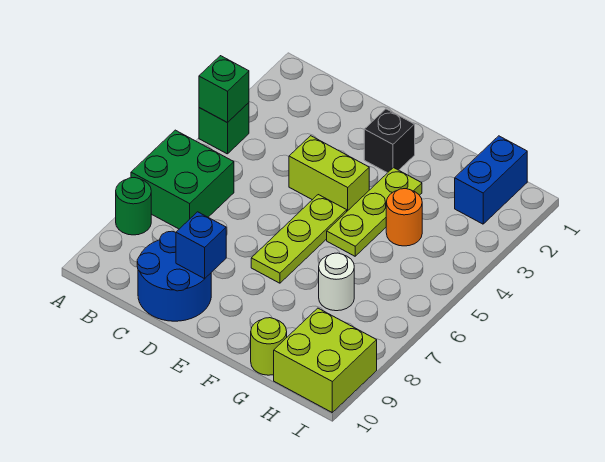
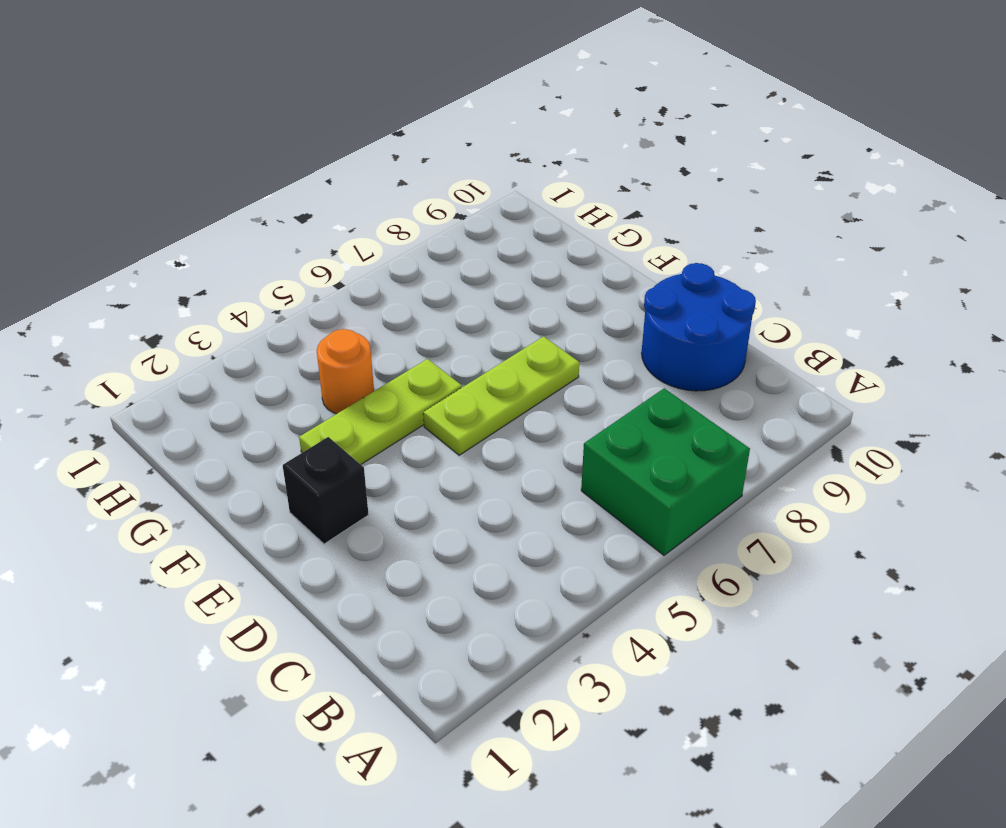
none -> green 1x1 brick [199,103,249,154]
none -> green 1x1 round brick [116,178,151,235]
none -> lime 1x2 brick [289,136,369,211]

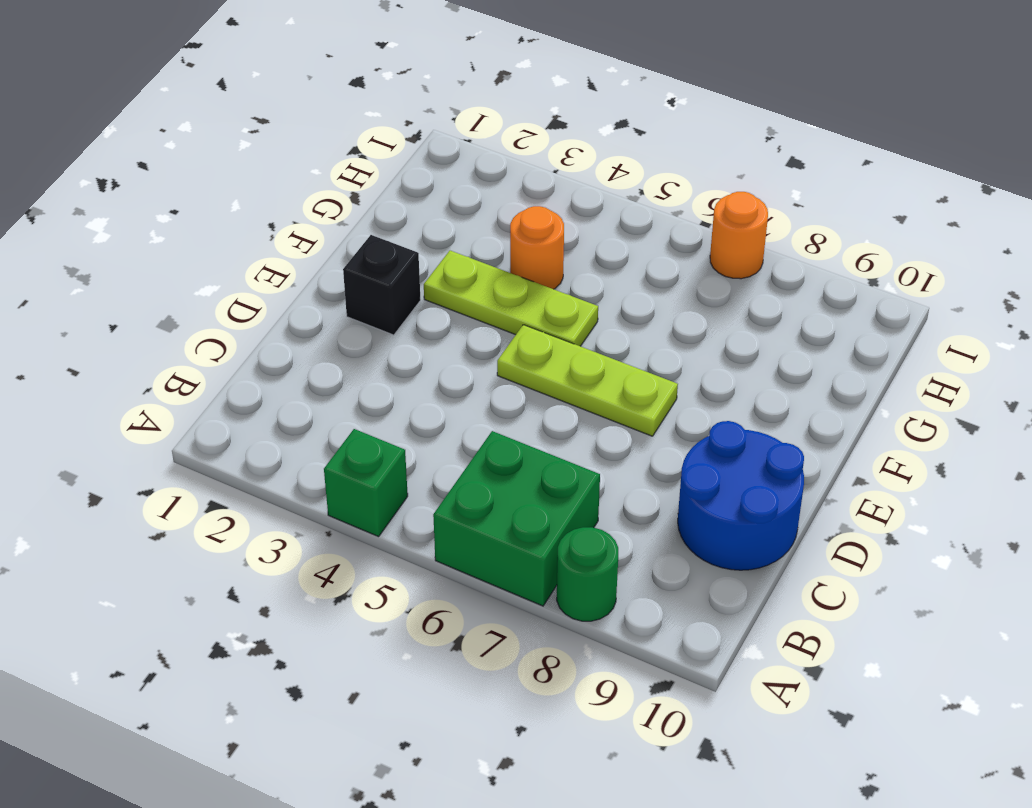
orange 1x1 round brick [710,192,768,279] -> none
none -> lime 1x2 brick [289,136,369,211]
none -> white 1x1 round brick [319,253,354,311]
none -> lime 1x1 round brick [251,318,287,375]

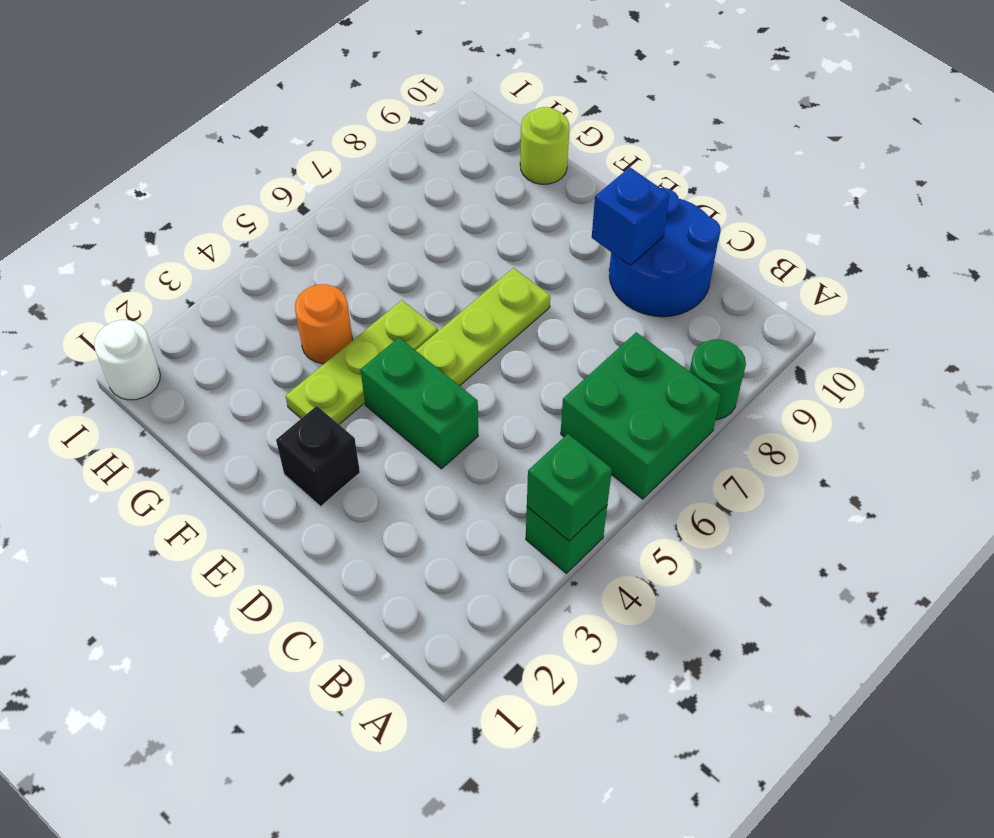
green 1x2 brick [361,338,478,469] -> lime 1x2 brick [289,136,369,211]
white 1x1 round brick [94,320,160,400] -> white 1x1 round brick moved to [319,253,354,311]
none -> blue 1x2 brick [455,136,527,224]
none -> lime 2x2 brick [274,308,377,412]

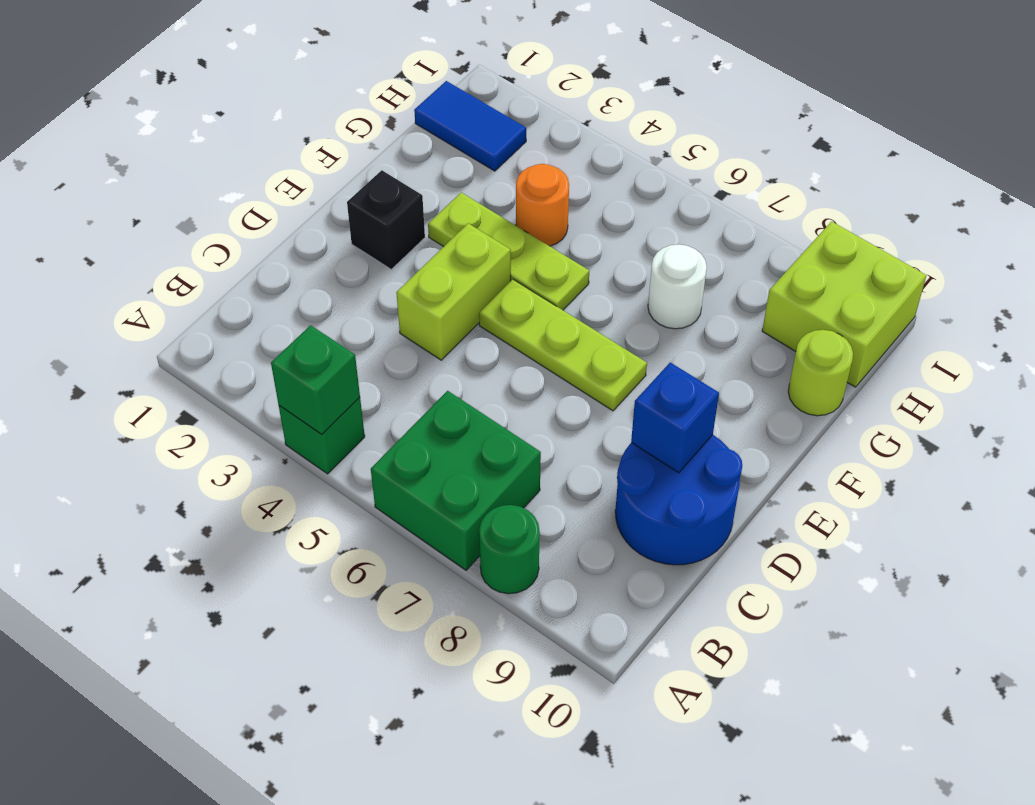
blue 1x2 tile [414,81,526,171] -> blue 1x2 brick [455,136,527,224]

